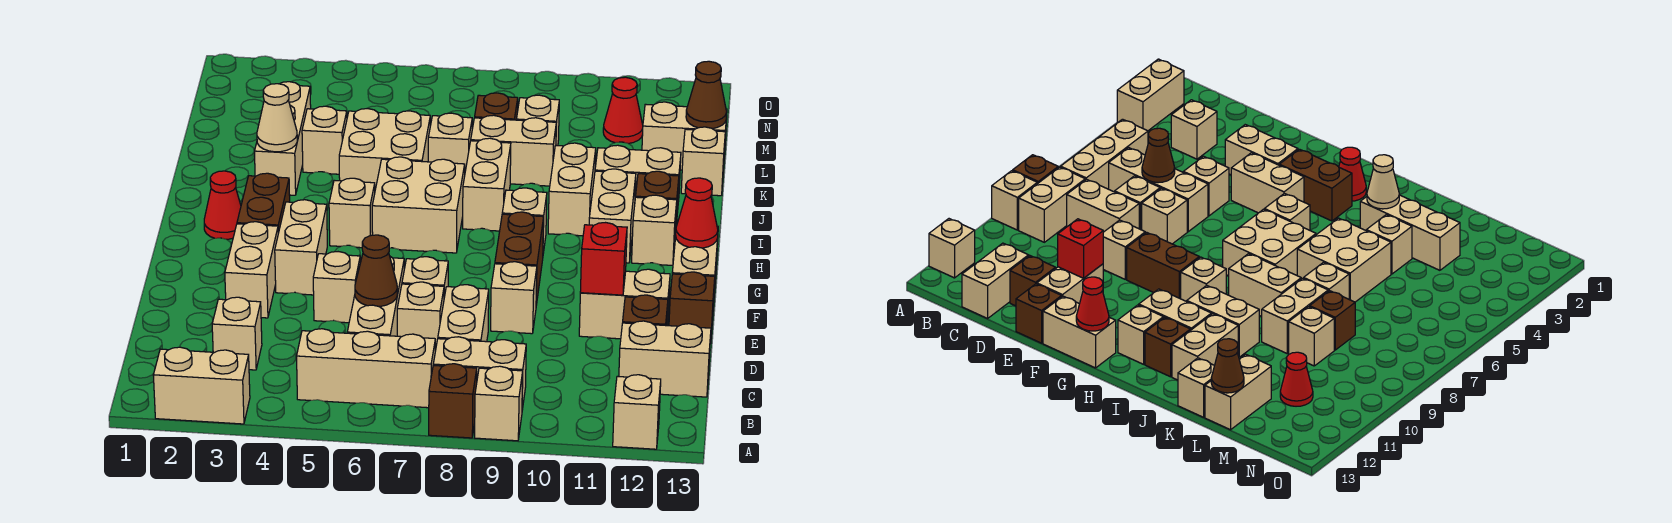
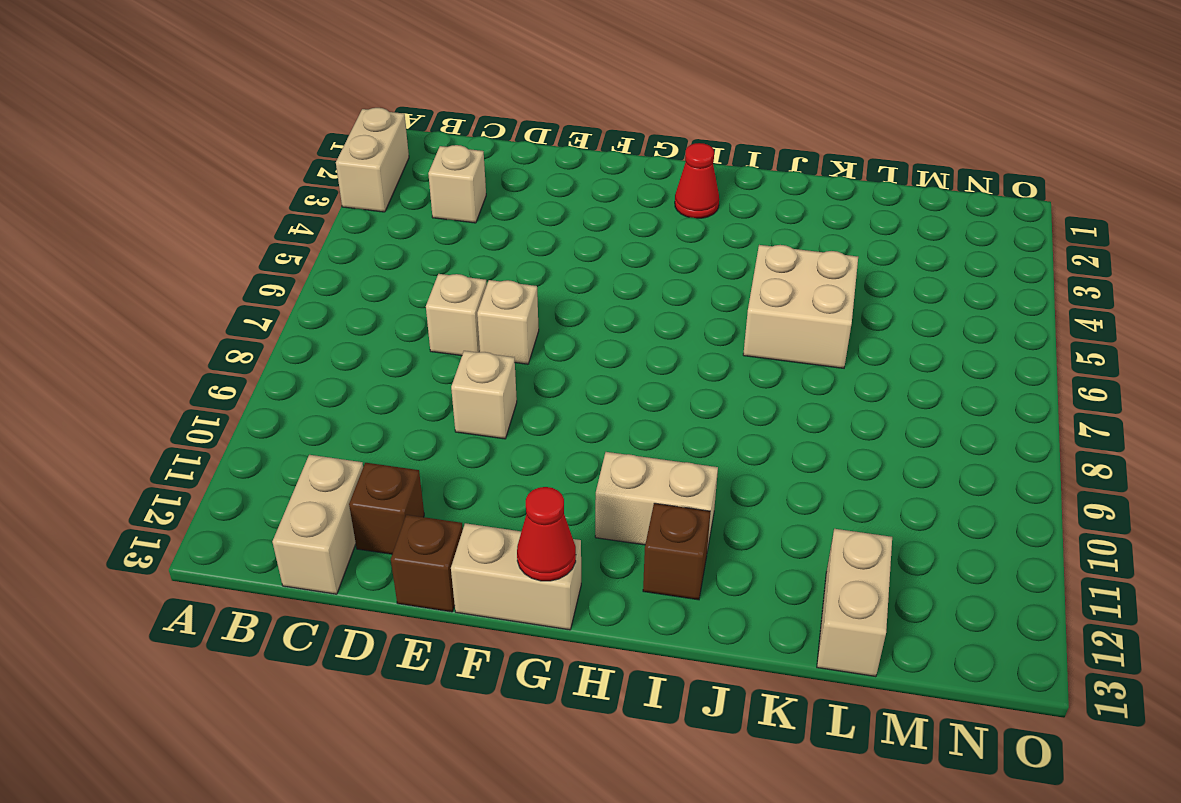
none -> brown 1x1 brick [429,364,477,438]
none -> tan 1x1 brick [475,366,523,441]
none -> tan 1x1 brick [613,375,661,449]
none -> tan 1x3 brick [297,329,435,408]

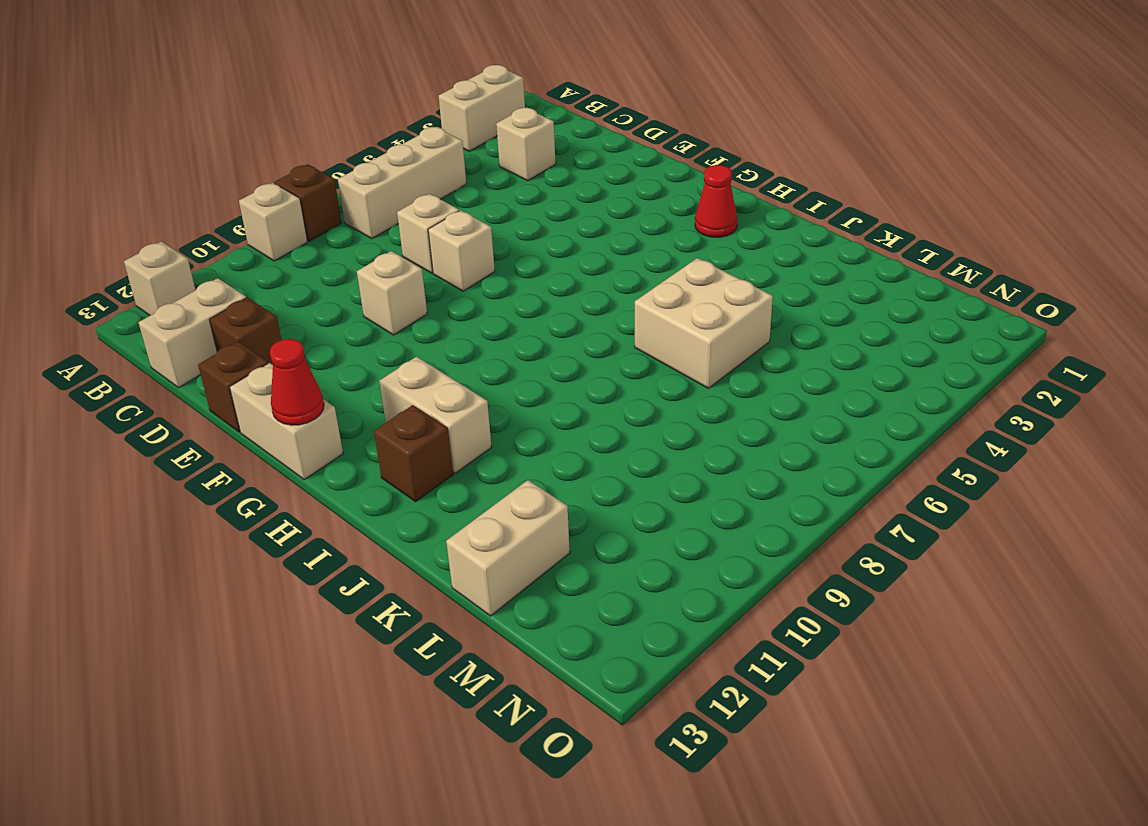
none -> tan 1x2 brick [433,337,526,410]
none -> tan 1x3 brick [347,257,404,336]
none -> tan 1x2 brick [438,285,489,342]
none -> tan 1x2 brick [225,222,278,318]

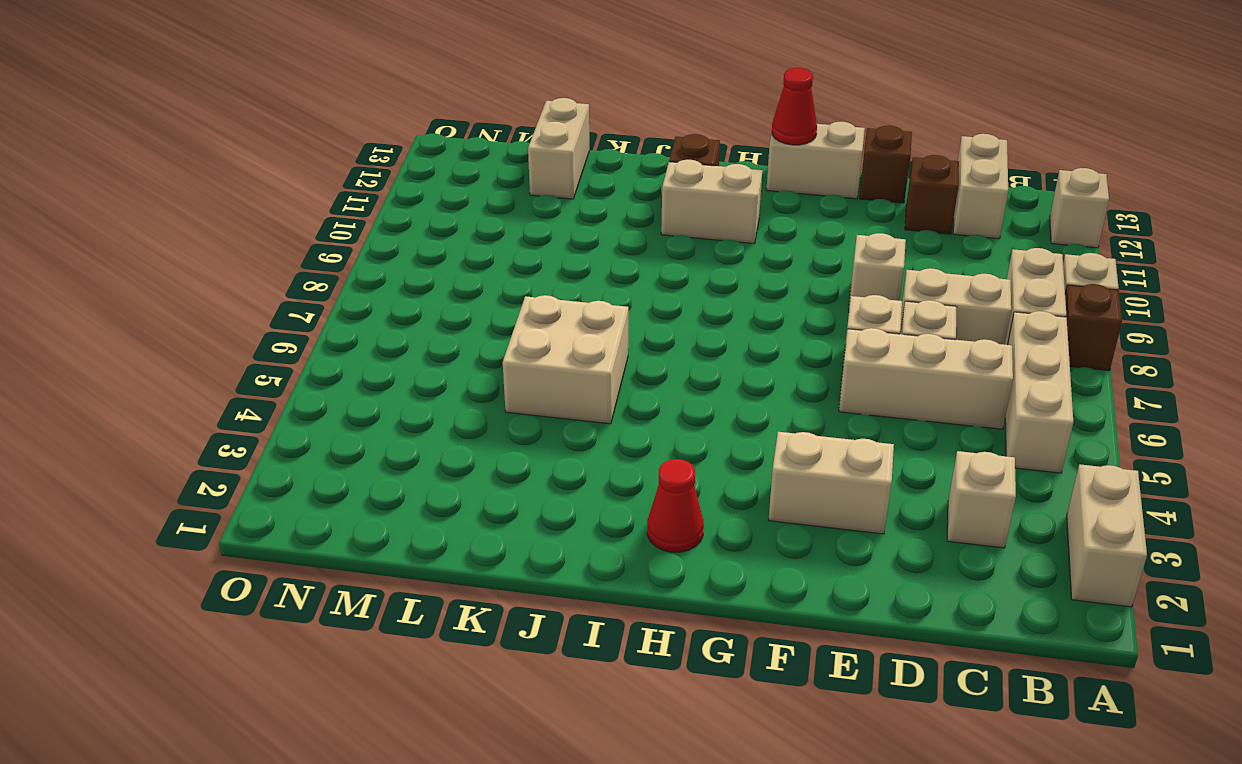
none -> tan 1x1 brick [313,252,360,323]
none -> tan 1x2 brick [579,269,670,339]
none -> tan 1x2 brick [275,200,327,295]
none -> brown 1x2 brick [495,212,544,305]

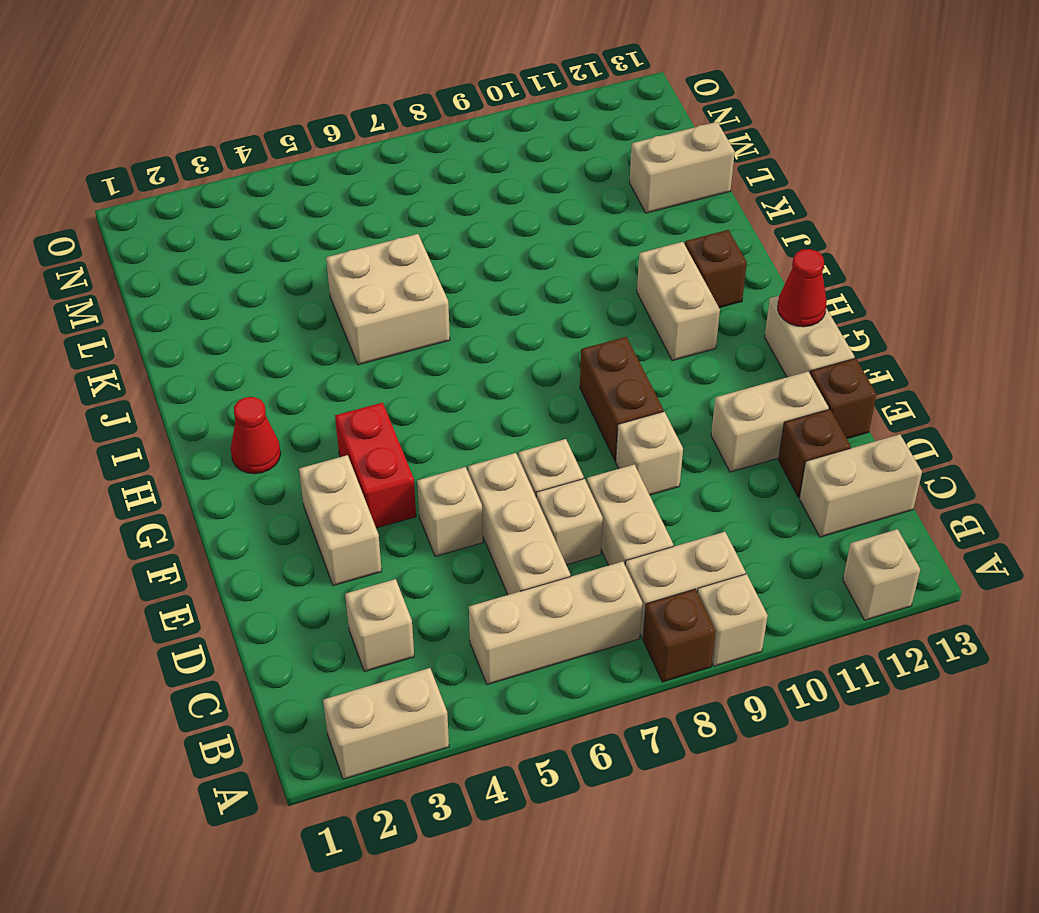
red 1x2 brick [335,403,416,528] -> tan 1x2 brick [275,200,327,295]
none -> brown 1x2 brick [237,173,290,232]
none -> tan 1x1 brick [329,178,375,248]
none -> tan 2x2 brick [372,157,465,253]
none -> tan 1x1 brick [502,188,547,253]

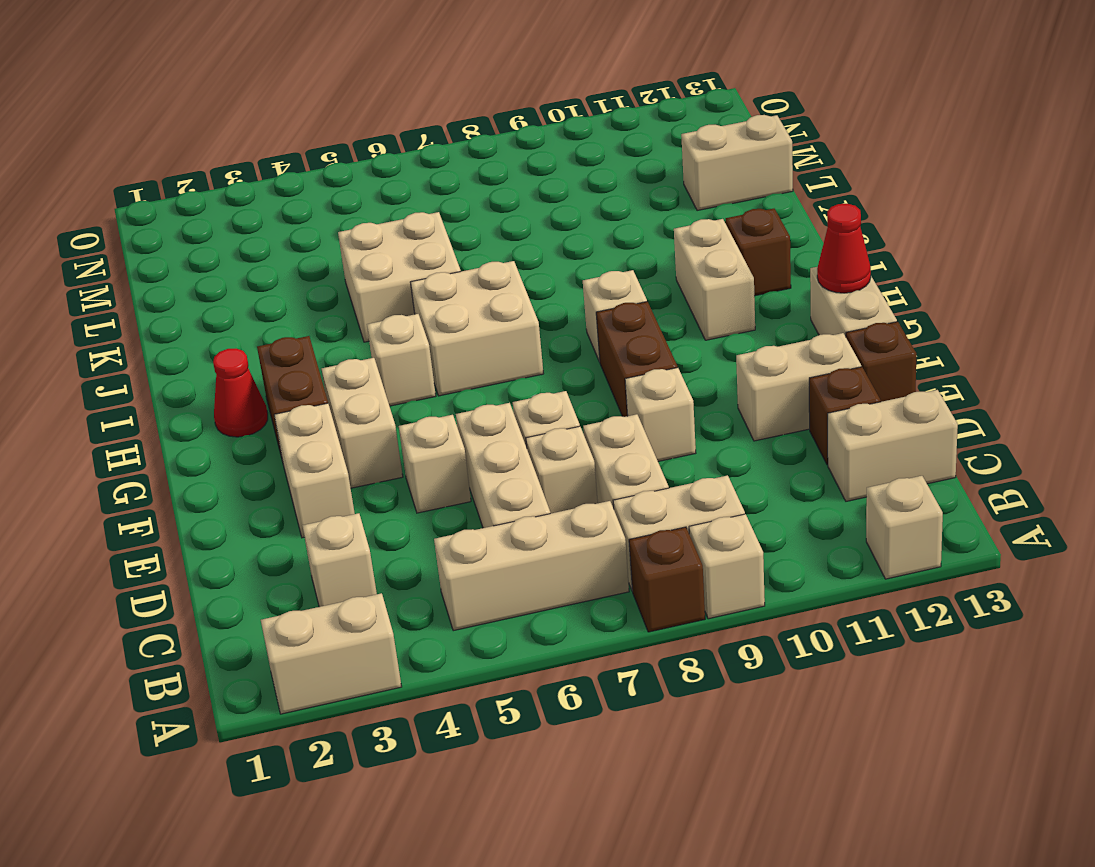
none -> tan 1x1 brick [632,195,677,265]
none -> tan 1x2 brick [463,138,511,231]
none -> tan 1x2 brick [548,143,596,236]
none -> tan 1x3 brick [254,82,311,195]

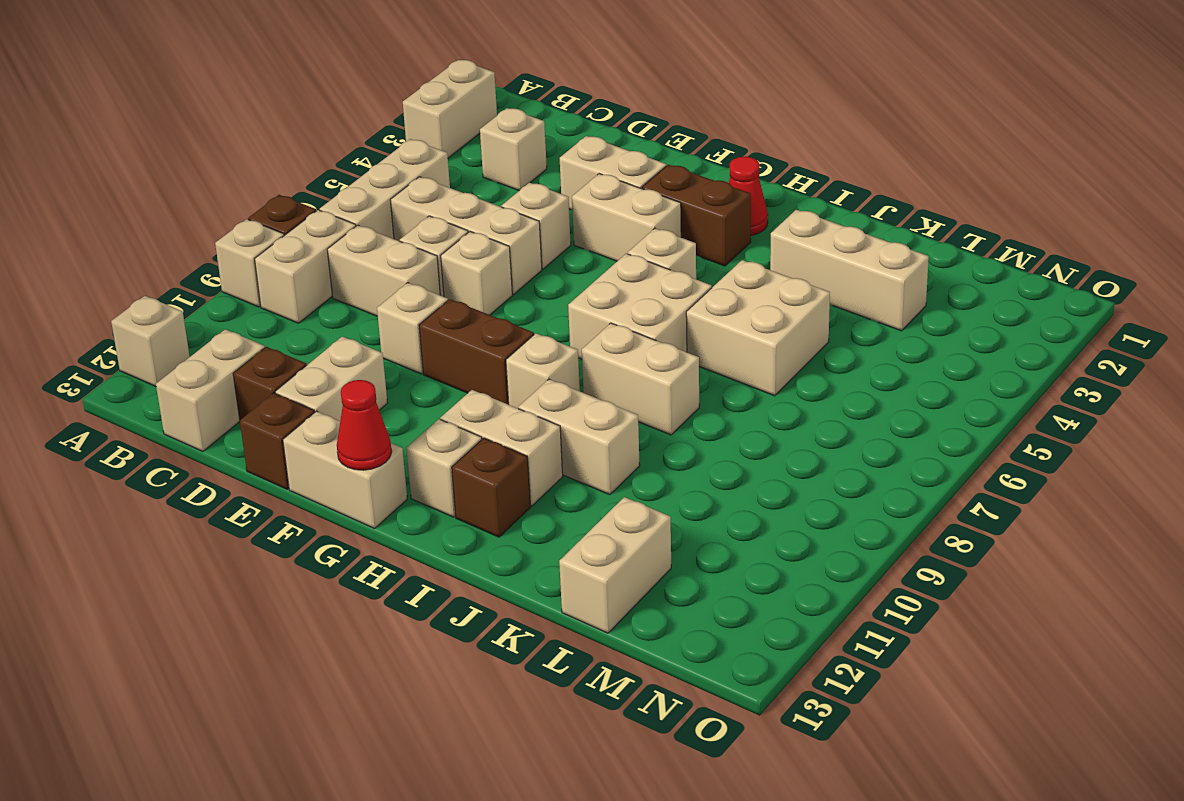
none -> tan 1x2 brick [595,145,681,213]
none -> tan 1x1 brick [302,106,347,174]
none -> tan 1x1 brick [428,113,472,171]
none -> tan 1x2 brick [471,115,556,186]

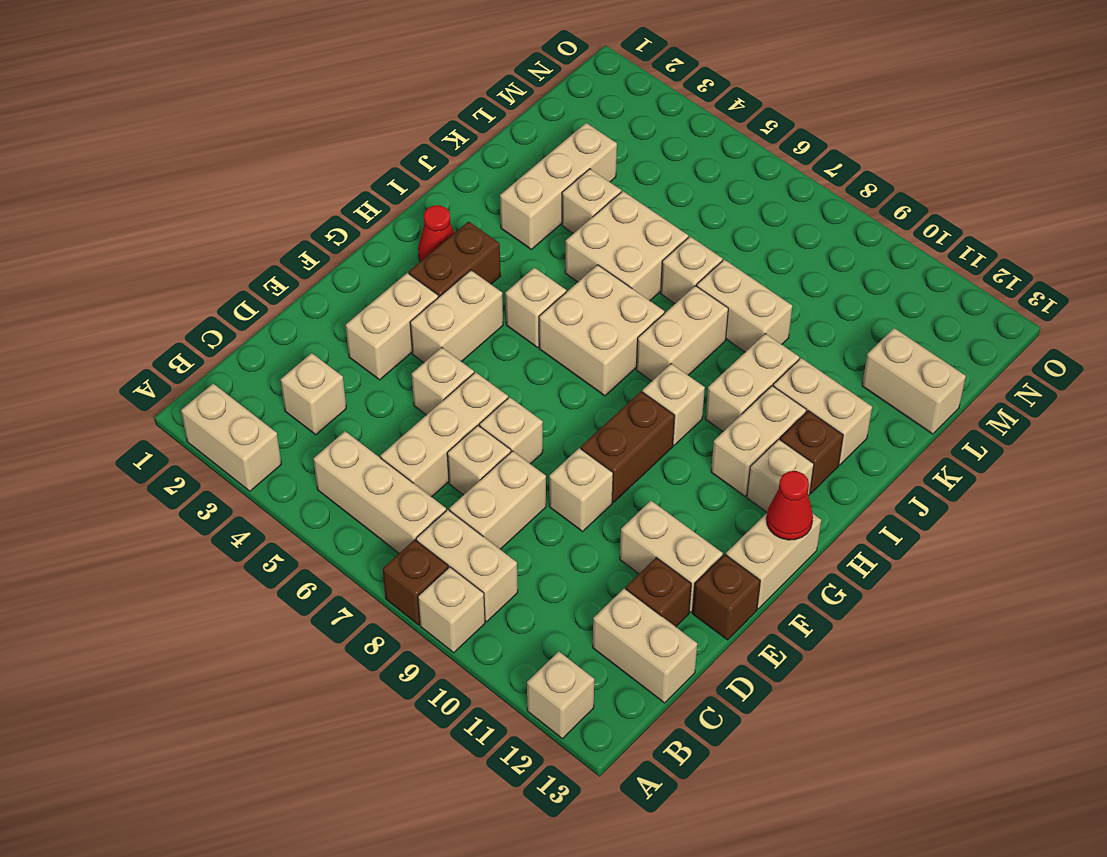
none -> tan 1x1 brick [681,127,725,196]
none -> brown 1x1 brick [475,93,518,120]
none -> tan 1x1 brick [516,95,559,146]
none -> red 1x1 cone [603,77,643,144]

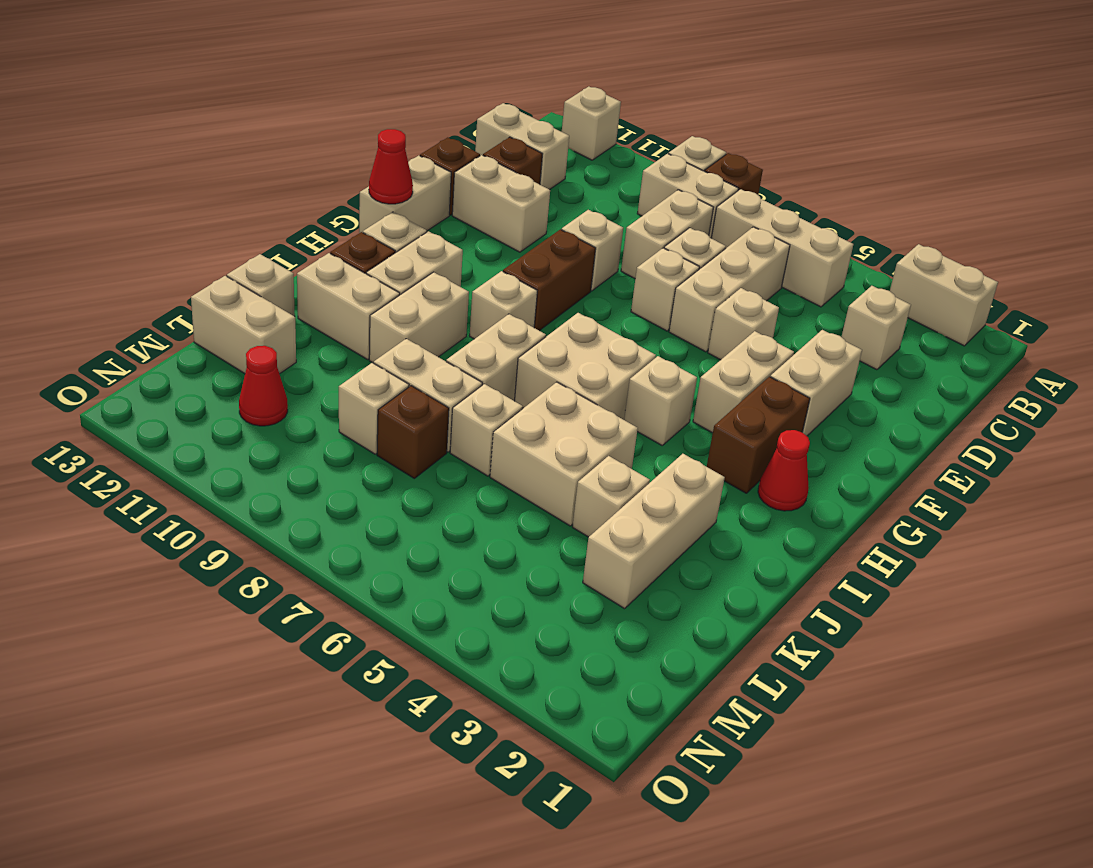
none -> brown 1x1 cone [355,235,397,307]
none -> red 1x1 brick [580,223,627,295]
none -> tan 1x1 cone [257,84,297,152]
none -> brown 1x1 cone [686,61,727,129]

